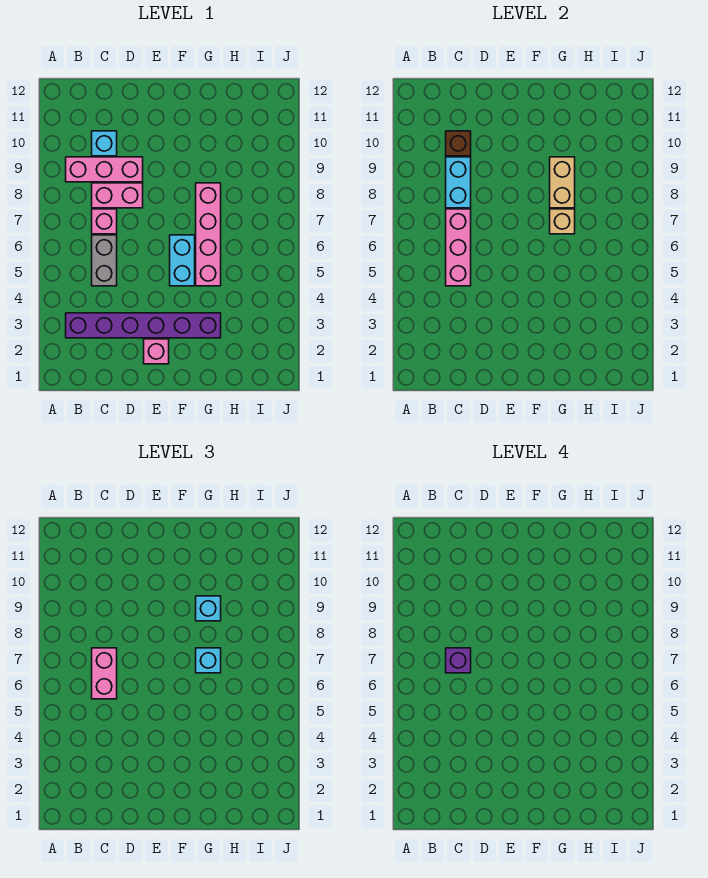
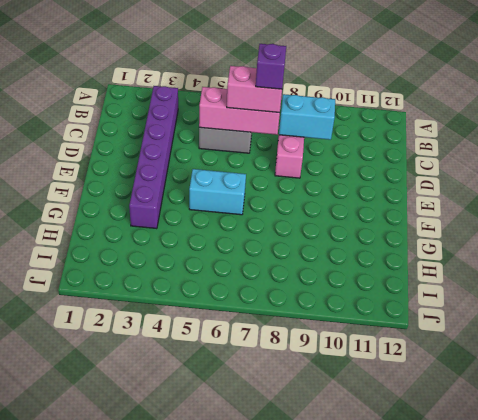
none -> pink 1x3 brick [66,157,143,182]
none -> pink 1x1 brick [92,209,117,234]
none -> cyan 1x1 brick [92,131,117,156]

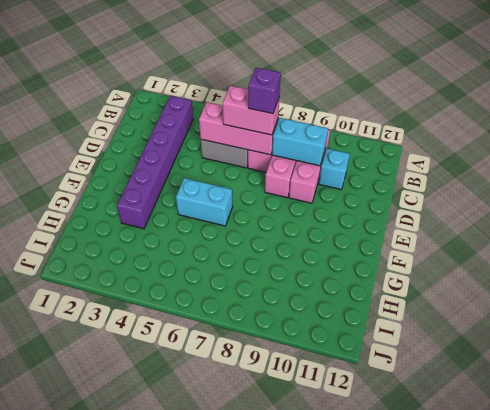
none -> pink 1x1 brick [144,339,169,364]
none -> pink 1x4 brick [196,183,221,286]
none -> brown 1x1 brick [446,131,471,156]

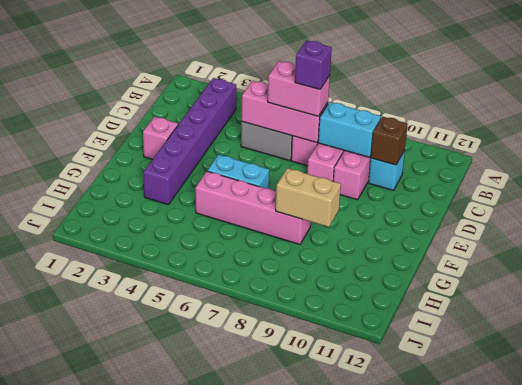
none -> tan 1x1 brick [550,209,575,234]
none -> cyan 1x1 brick [196,648,221,673]
none -> cyan 1x1 brick [196,596,221,621]

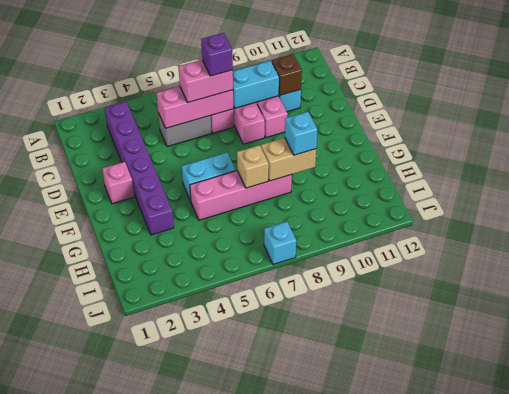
cyan 1x1 brick [264,222,296,265] -> cyan 1x1 brick moved to [196,648,221,673]

